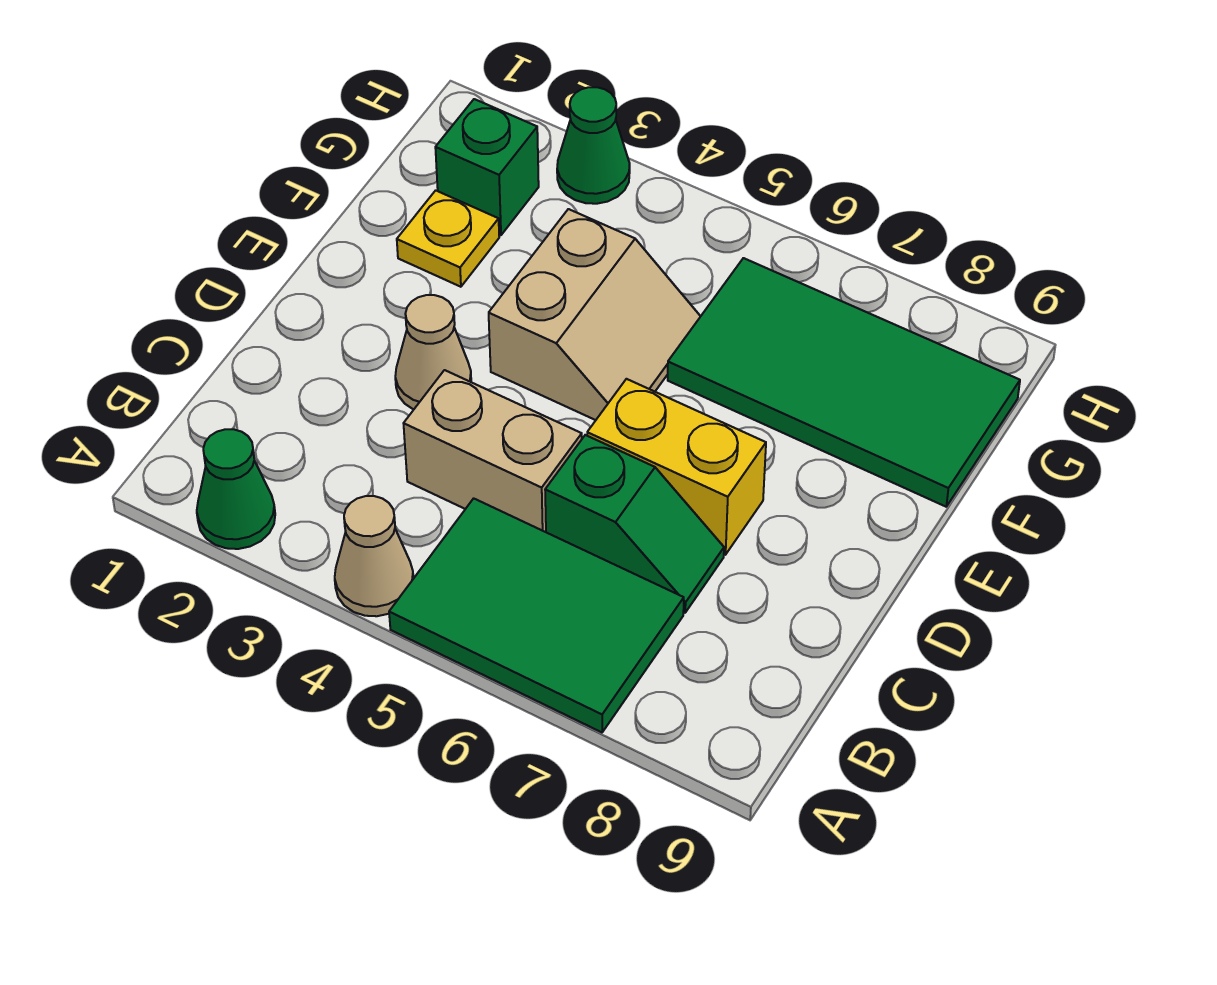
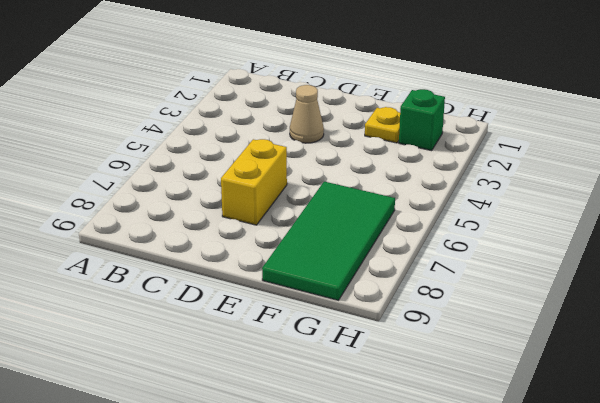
none -> green 1x1 cone [197,429,275,549]
none -> tan 1x1 cone [335,496,413,616]
none -> green 2x3 tile [389,498,684,732]

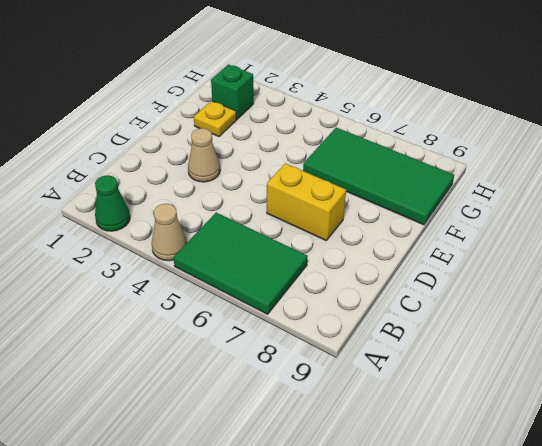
none -> tan 1x2 brick [403,370,582,532]
none -> green 1x2 slope [545,435,724,613]
none -> tan 2x2 slope [489,209,701,420]

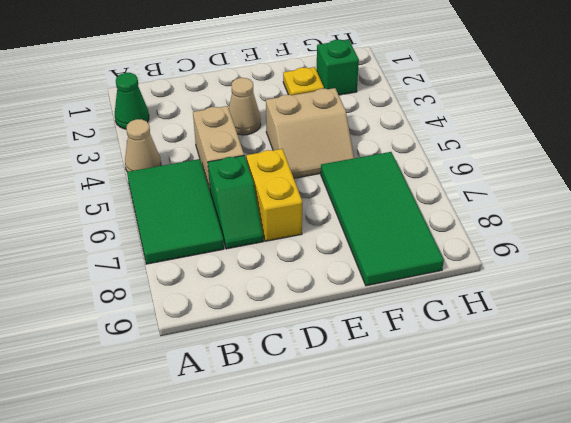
none -> green 1x1 cone [557,87,630,204]

